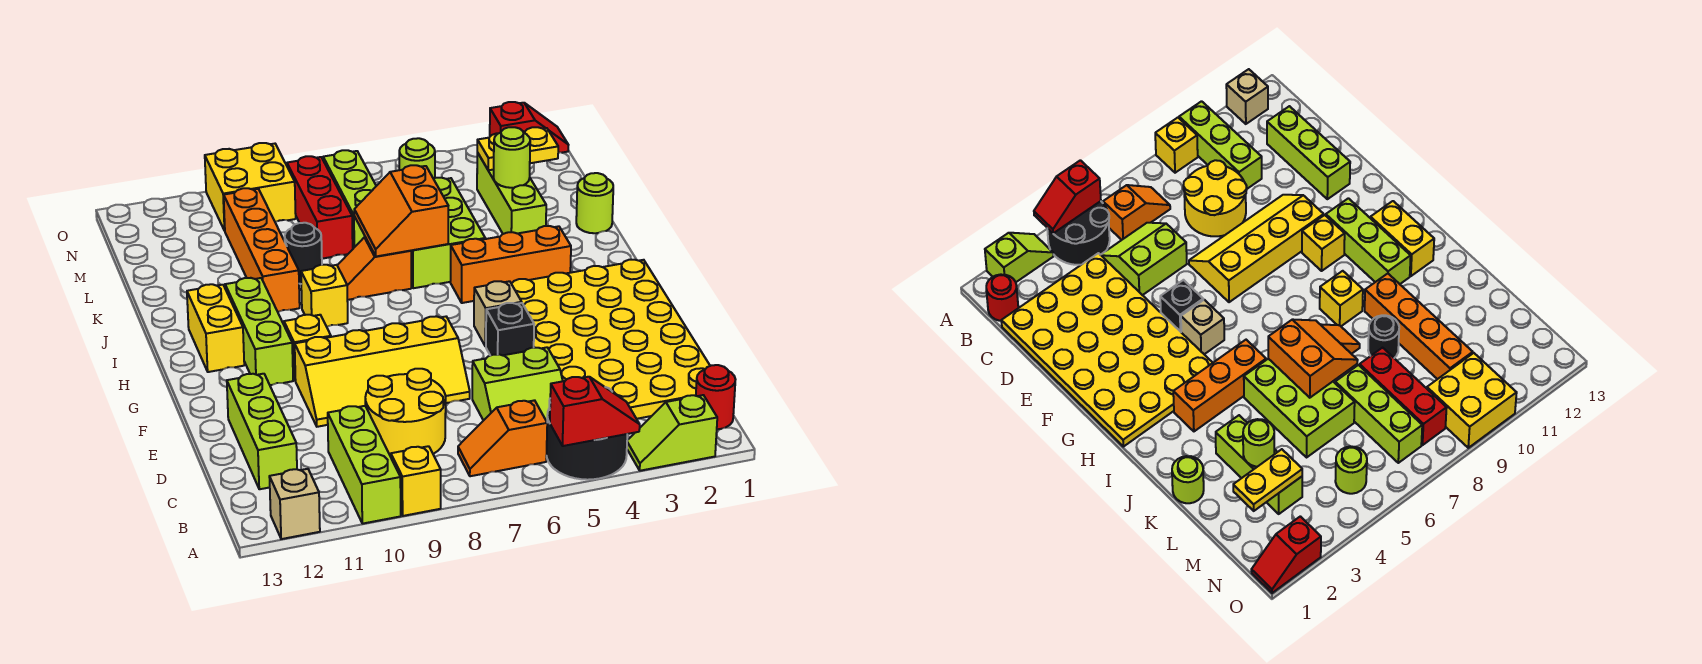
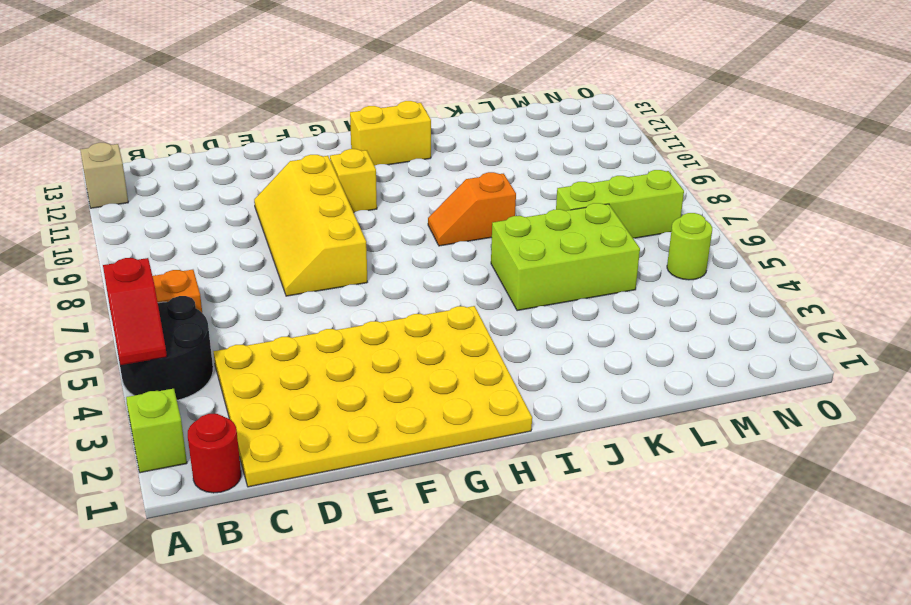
orange 1x2 slope [428,172,516,246] -> orange 1x2 slope turned to [337,237,411,300]
none -> yellow 1x1 brick [391,446,441,516]
none -> lime 1x3 brick [328,406,401,524]
none -> lime 2x2 slope [472,347,563,422]
none -> yellow 2x2 round brick [365,369,446,457]

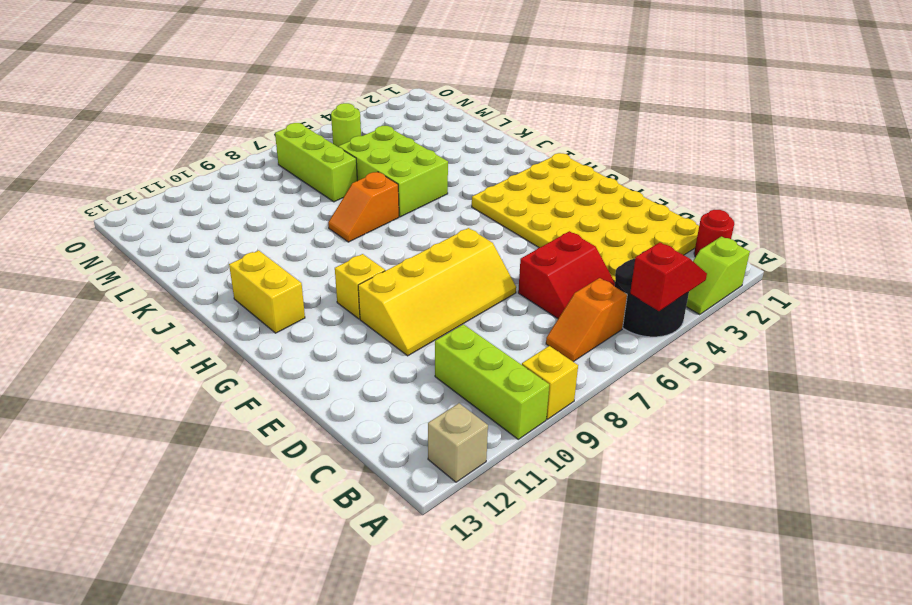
red 2x2 slope [518,231,615,319] -> lime 2x2 slope [472,347,563,422]
none -> yellow 2x2 round brick [365,369,446,457]
none -> lime 1x3 brick [227,374,297,489]
none -> black 1x1 brick [486,303,534,356]
none -> tan 1x1 brick [474,281,522,346]

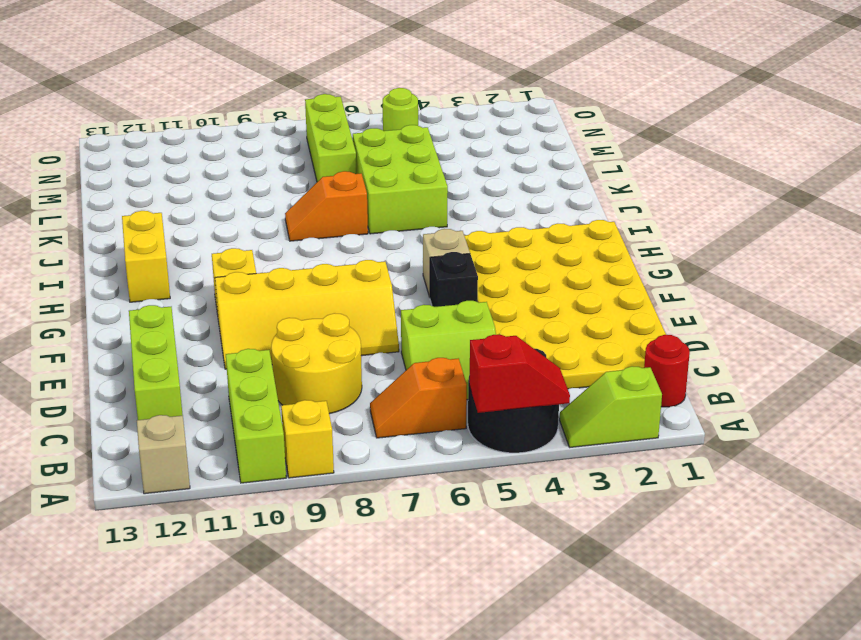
none -> lime 1x3 brick [225,278,293,385]
none -> orange 1x3 brick [450,226,571,303]
none -> yellow 1x1 brick [301,265,348,327]
none -> orange 1x4 brick [224,188,300,312]

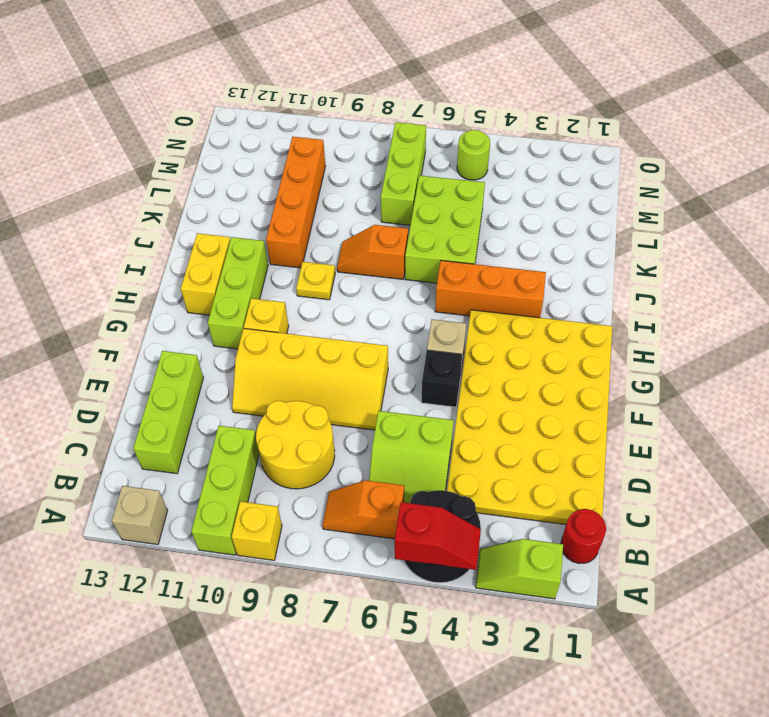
yellow 1x1 plate [296,262,335,300] -> yellow 1x1 brick [301,265,348,327]
none -> lime 1x1 round brick [576,173,613,233]
none -> lime 1x3 brick [477,153,546,234]
none -> black 1x1 round brick [285,223,322,284]
none -> red 1x3 brick [287,156,353,259]

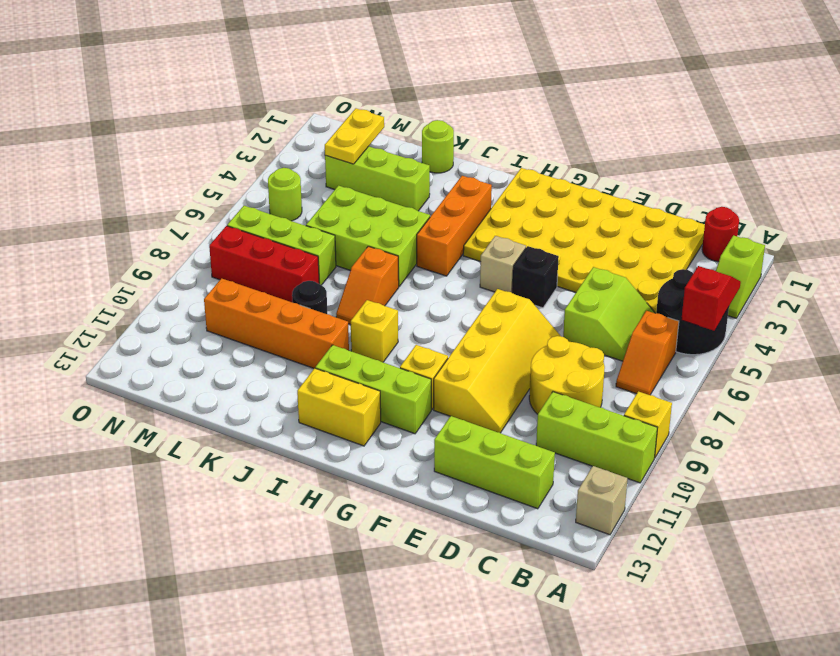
none -> yellow 2x2 brick [205,143,296,231]
none -> red 1x2 slope [490,102,568,153]
none -> orange 2x2 slope [354,165,448,256]
none -> lime 1x1 round brick [494,127,530,188]

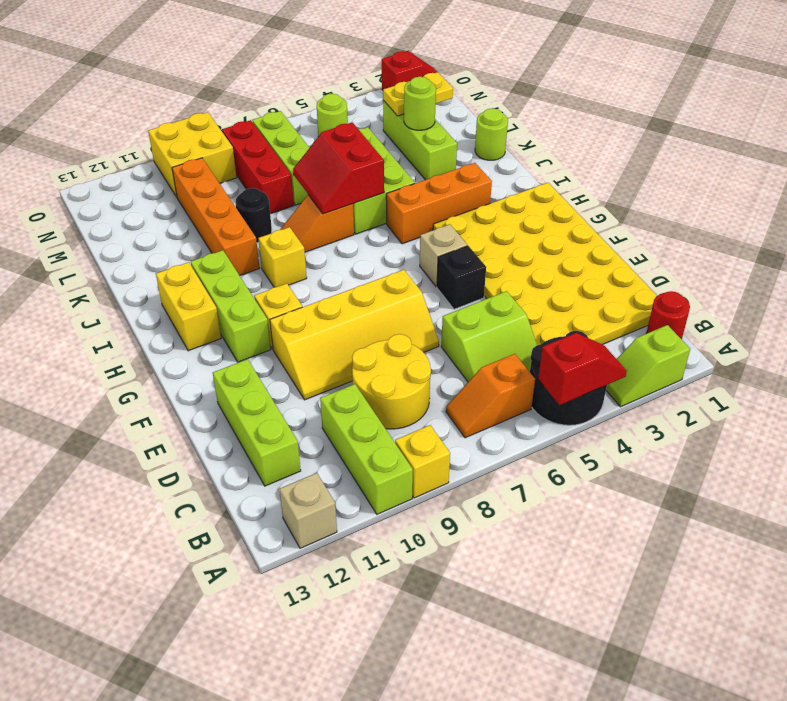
red 2x2 slope [293,122,384,214] -> orange 2x2 slope [354,165,448,256]

